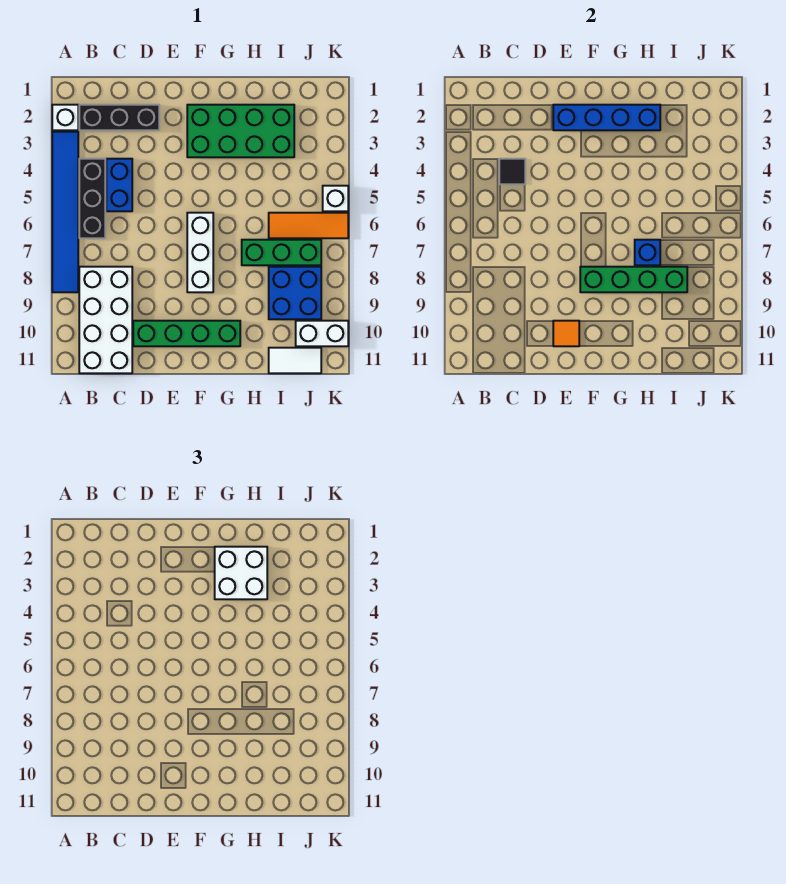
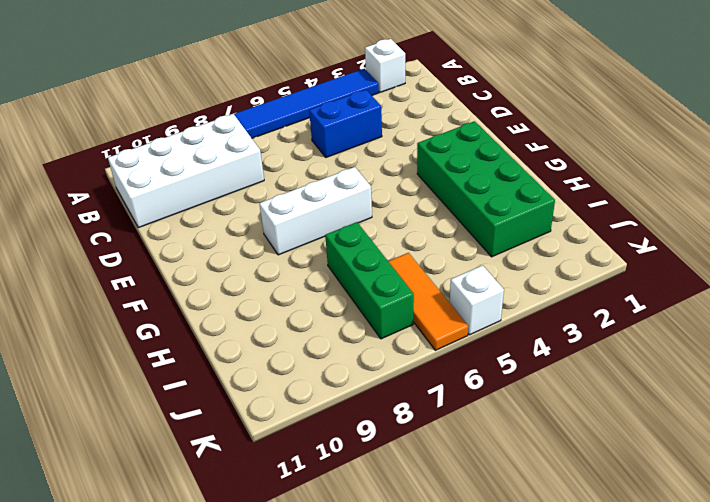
none -> black 1x3 brick [79,105,159,130]
none -> black 1x3 brick [79,159,105,238]
none -> green 1x4 brick [133,321,240,346]

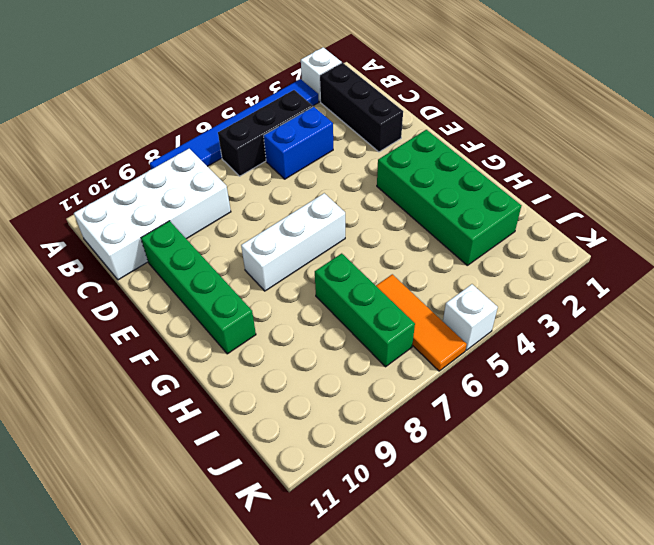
none -> blue 2x2 brick [269,267,321,319]
none -> white 1x2 tile [269,348,321,373]
none -> white 1x2 brick [296,321,348,346]

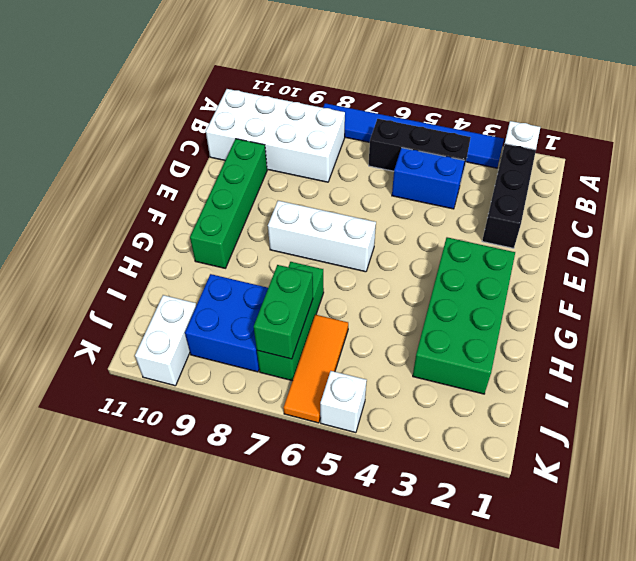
green 1x2 brick [254,265,313,359] -> none
none -> white 1x2 tile [269,348,321,373]
none -> black 1x1 tile [499,159,525,184]
none -> blue 1x4 brick [553,105,660,130]

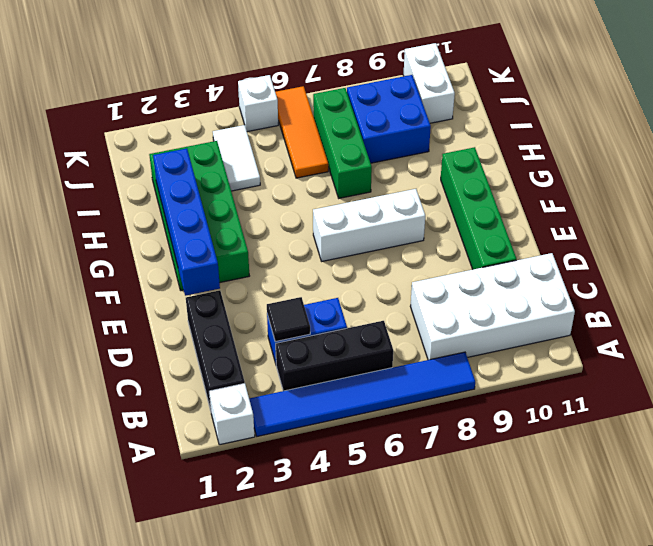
white 1x2 tile [213,125,260,191] -> white 1x2 tile moved to [269,348,321,373]
none -> orange 1x1 tile [553,321,579,346]
none -> green 1x4 brick [580,267,687,292]
none -> blue 1x1 brick [635,240,660,265]

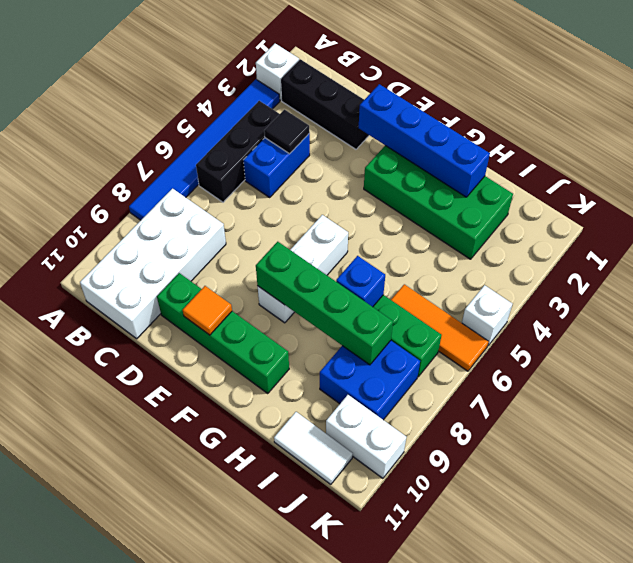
none -> white 2x2 brick [215,547,267,599]

